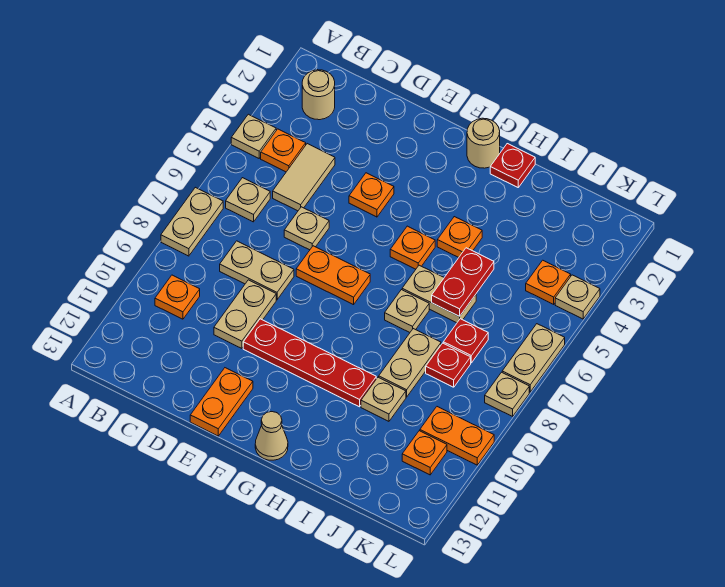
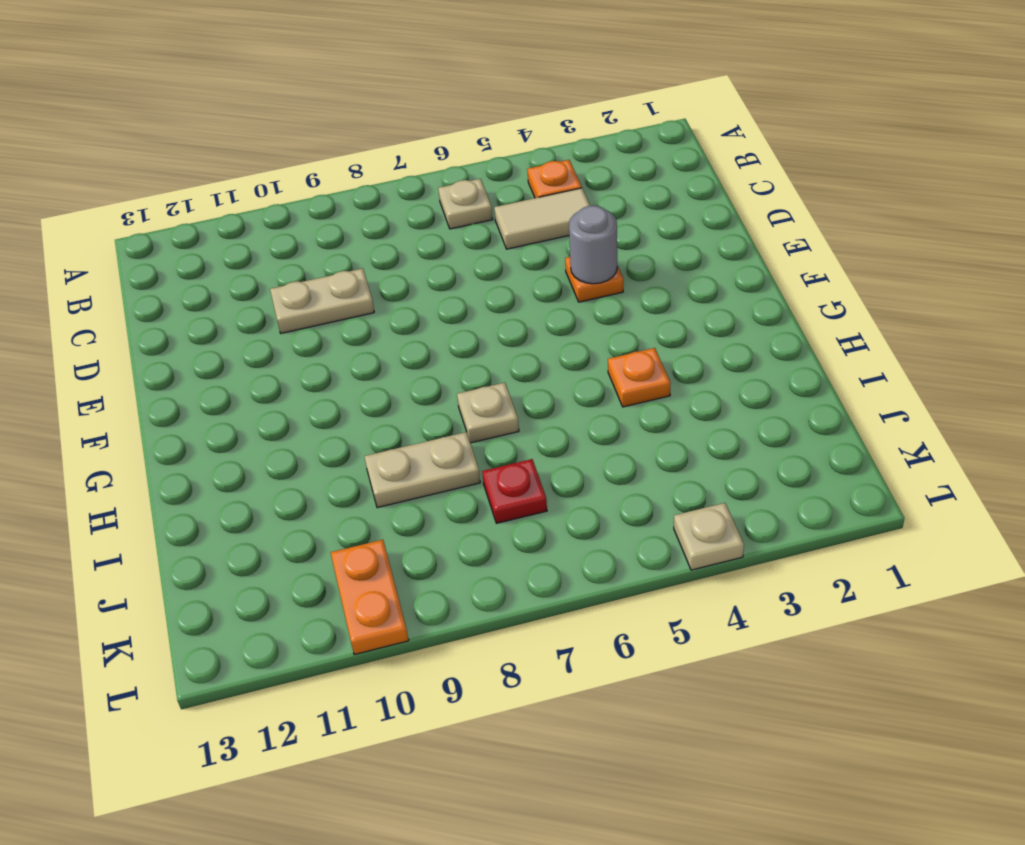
grey 1x1 round brick [569,205,617,284] -> none
none -> tan 1x1 plate [231,114,276,158]
none -> tan 1x2 plate [161,187,223,256]
none -> tan 1x1 round brick [302,70,335,120]
none -> orange 1x1 plate [155,275,200,319]

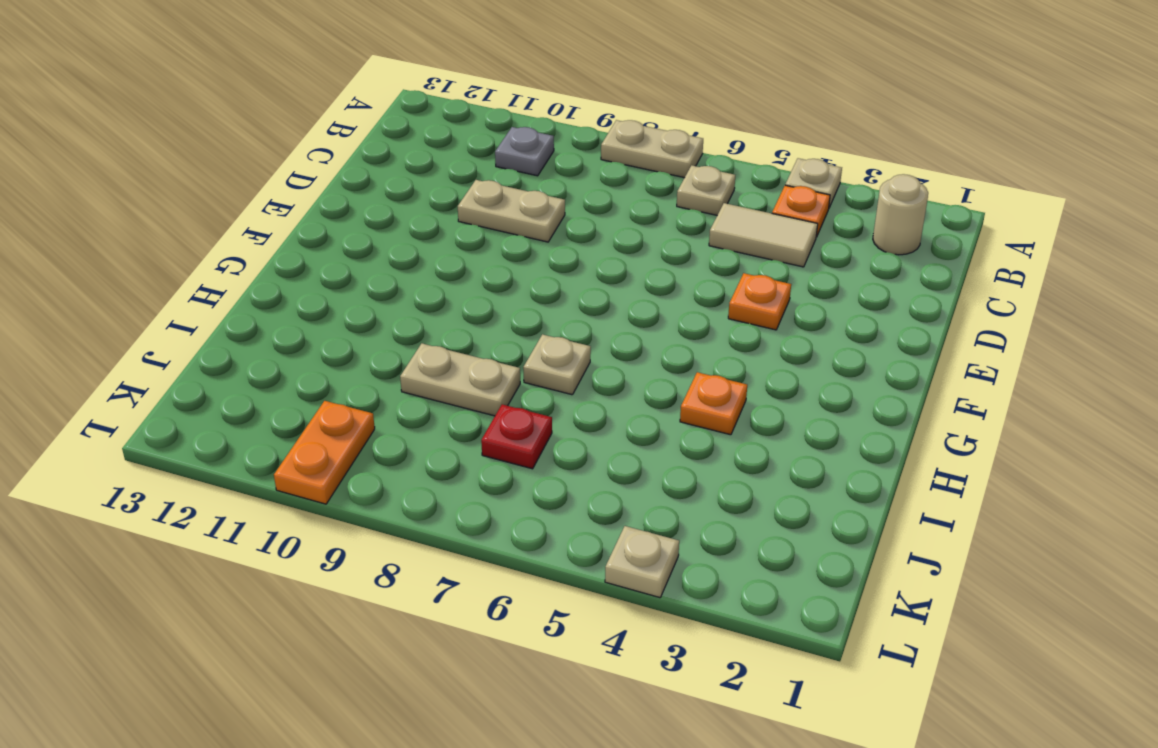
grey 1x1 plate [495,127,554,176] -> orange 1x1 plate [155,275,200,319]
none -> tan 1x2 plate [220,241,294,300]
none -> tan 1x1 plate [284,207,329,250]
none -> orange 1x2 plate [296,246,370,305]
none -> red 1x4 plate [243,319,376,407]

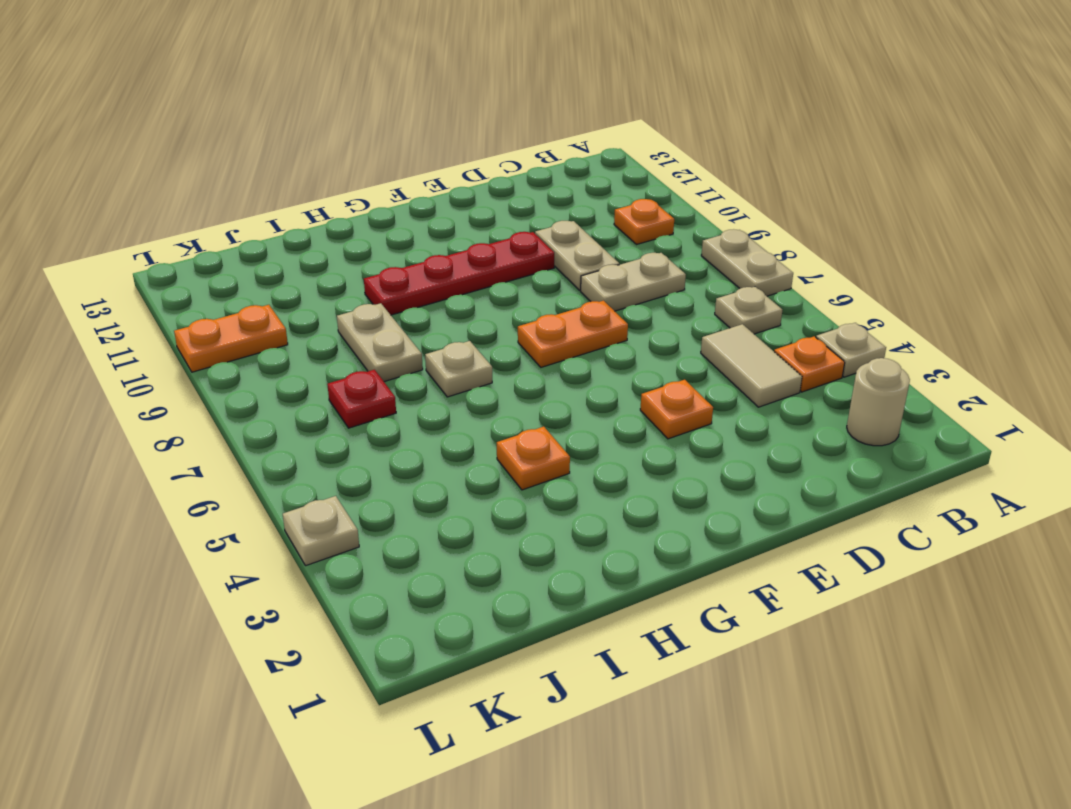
none -> tan 1x1 plate [284,207,329,250]
none -> orange 1x2 plate [190,368,253,436]
none -> tan 1x1 round brick [467,118,500,168]
none -> orange 1x1 plate [390,226,435,269]

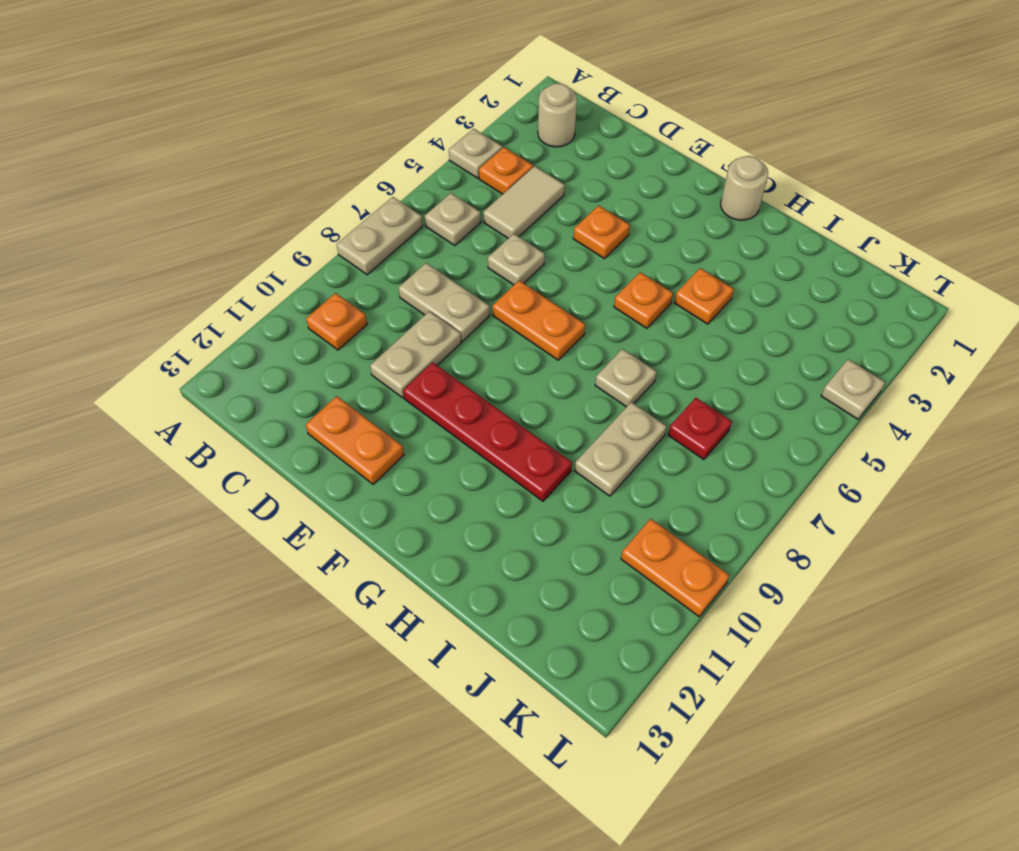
orange 1x2 plate [306,396,404,484] -> orange 1x2 plate turned to [190,368,253,436]
none -> tan 1x1 cone [255,412,288,460]
none -> red 1x1 plate [490,144,535,187]
none -> tan 1x2 plate [402,265,476,323]
none -> tan 1x1 plate [361,377,406,421]

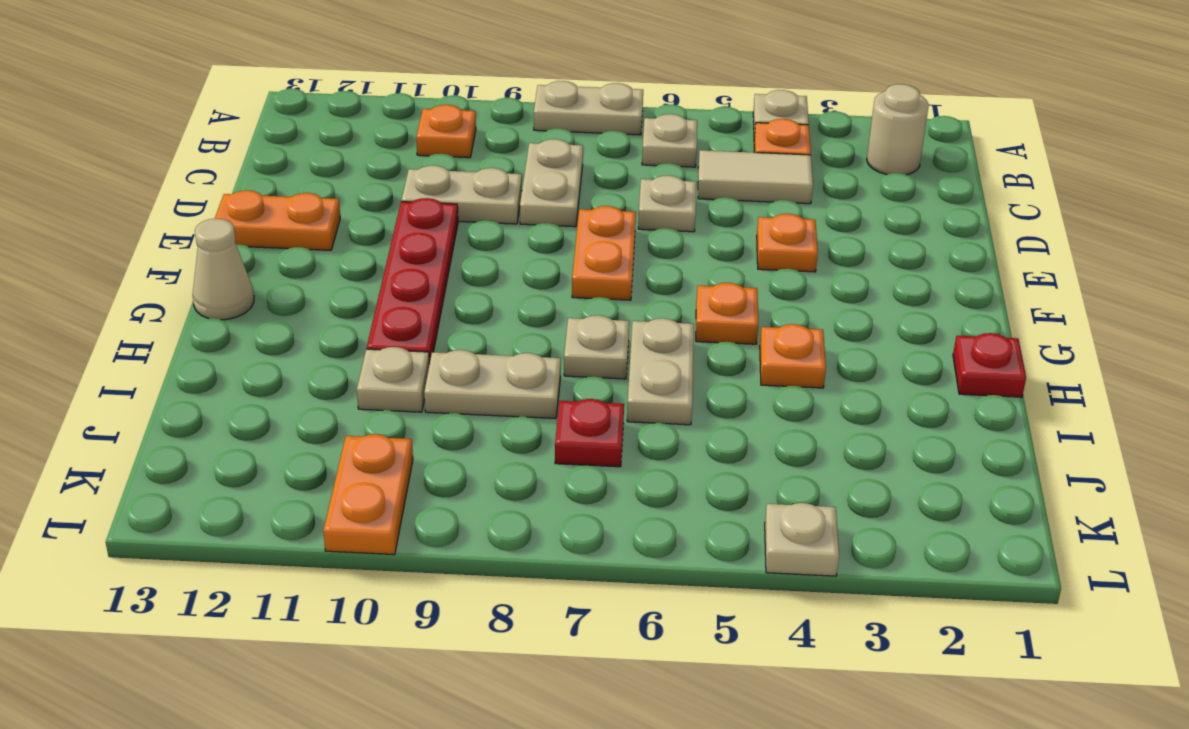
none -> tan 1x1 round brick [467,118,500,168]
none -> red 1x1 plate [426,343,471,387]
none -> orange 1x1 plate [526,260,571,304]
none -> orange 1x1 plate [402,431,447,475]

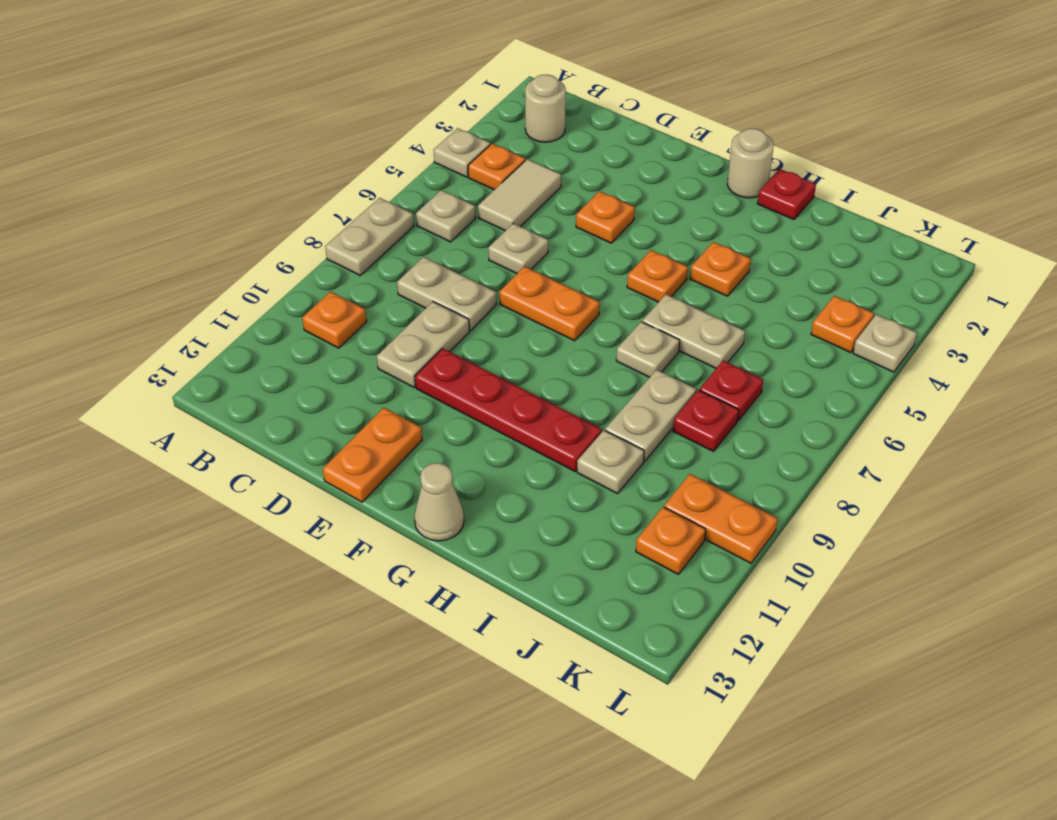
none -> tan 1x2 plate [502,324,565,392]
none -> tan 1x1 plate [485,372,529,416]
none -> red 1x2 plate [432,248,494,316]

